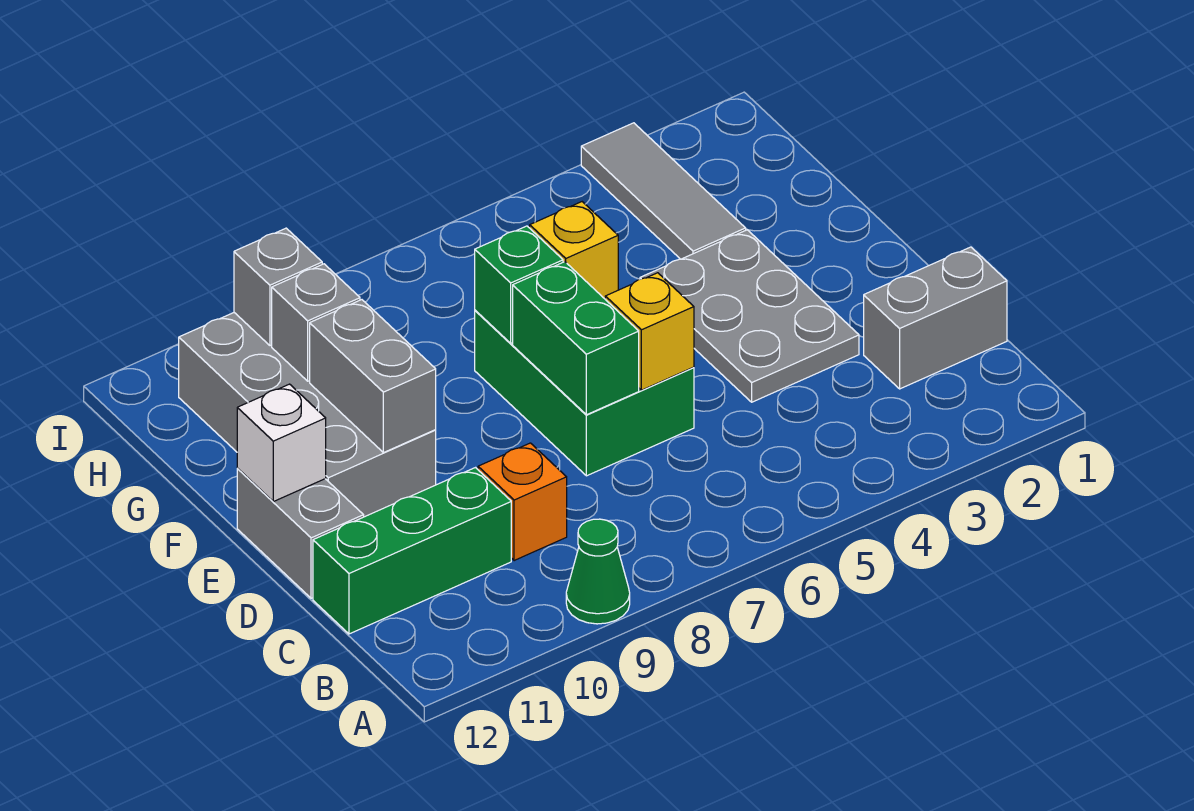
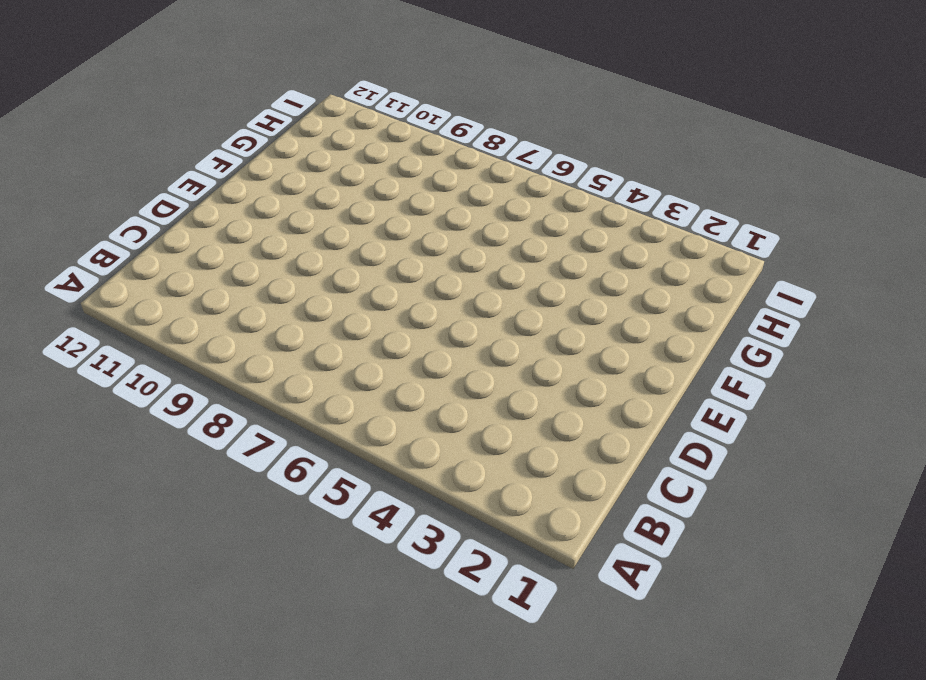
none -> green 1x1 cone [566,519,630,624]
none -> grey 1x2 brick [864,247,1007,389]
none -> orange 1x1 brick [478,443,567,561]

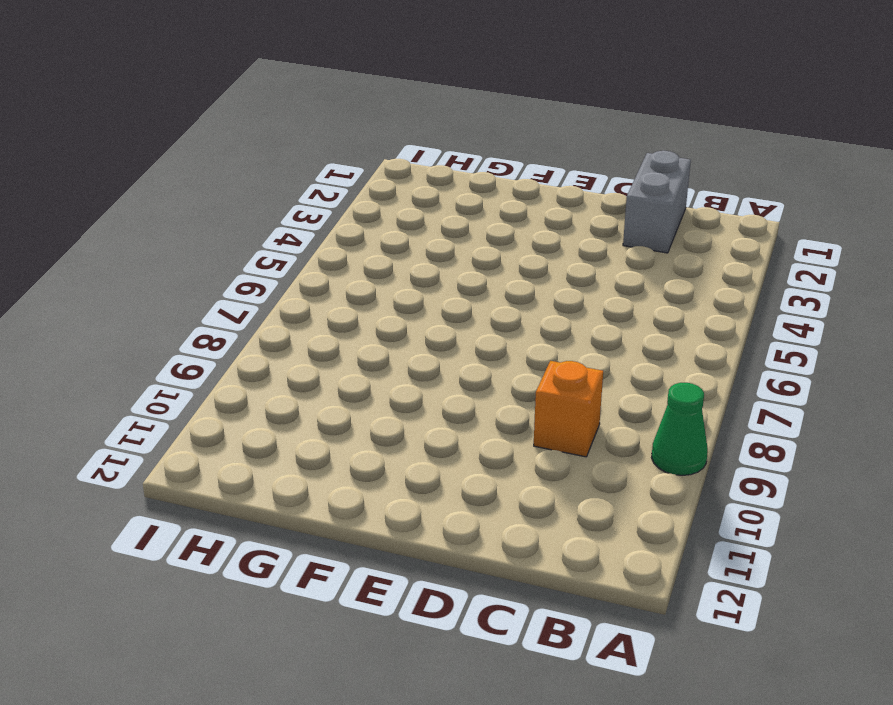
none -> green 1x3 brick [313,468,511,634]
none -> grey 2x3 plate [640,230,859,402]
none -> green 2x3 brick [475,310,694,476]

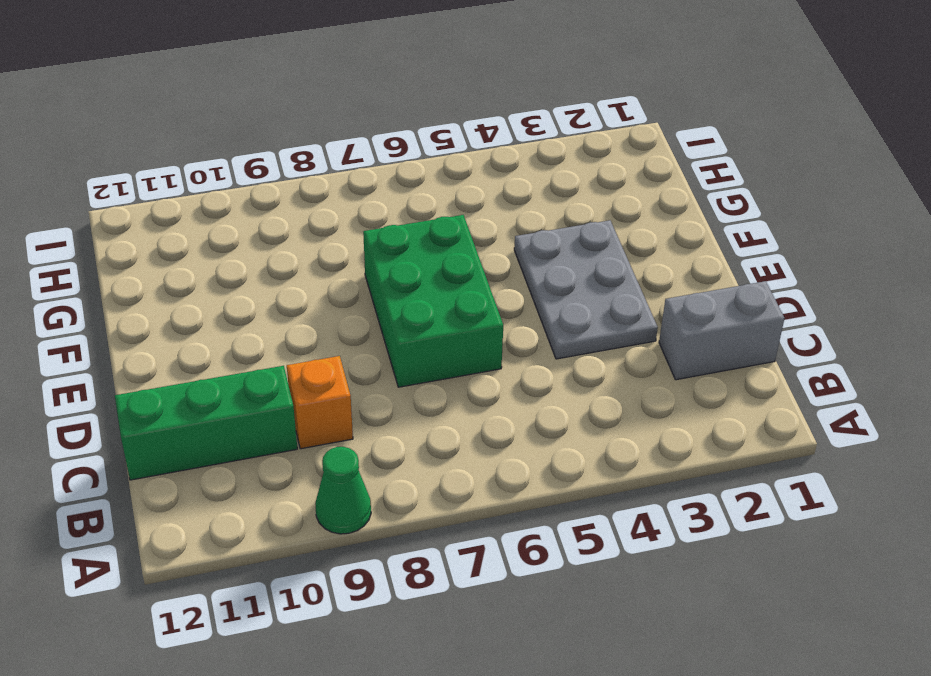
none -> grey 1x2 brick [237,469,364,598]
none -> grey 2x4 brick [179,313,436,517]
none -> grey 1x3 tile [581,123,746,259]

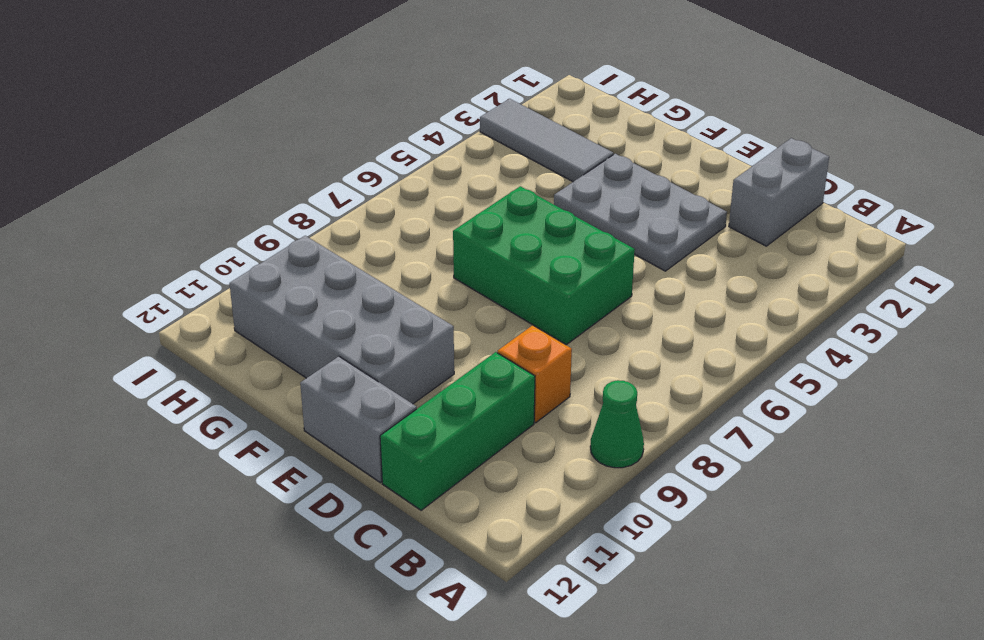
none -> yellow 1x1 brick [605,273,694,390]
none -> green 1x2 brick [513,262,639,415]
none -> grey 1x2 brick [310,300,436,453]

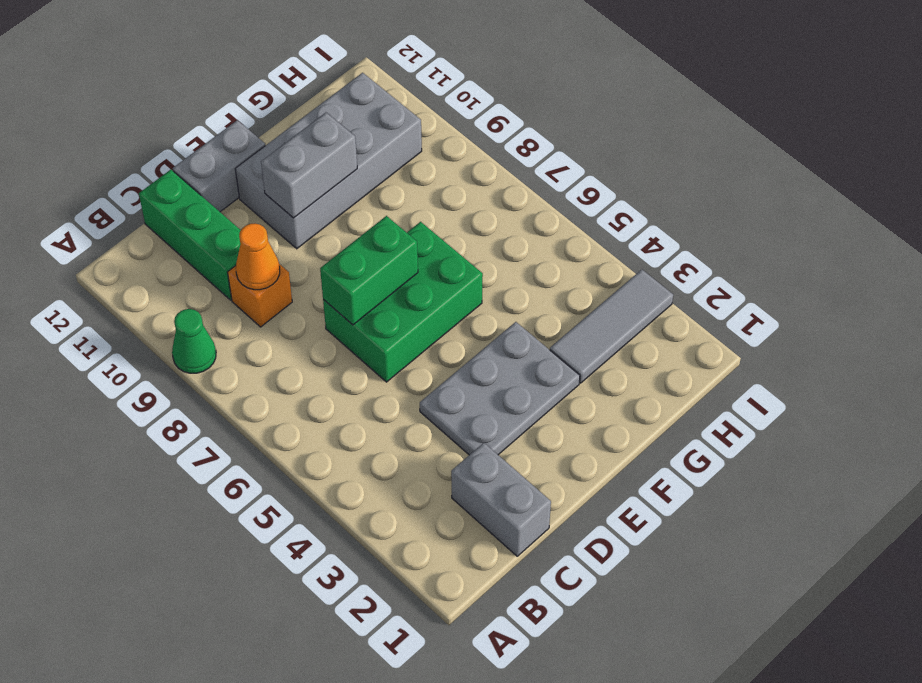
orange 1x1 cone [236,224,280,290] -> none
none -> yellow 1x1 brick [605,273,694,390]
none -> white 1x1 brick [237,384,326,502]
none -> yellow 1x1 brick [530,202,618,299]

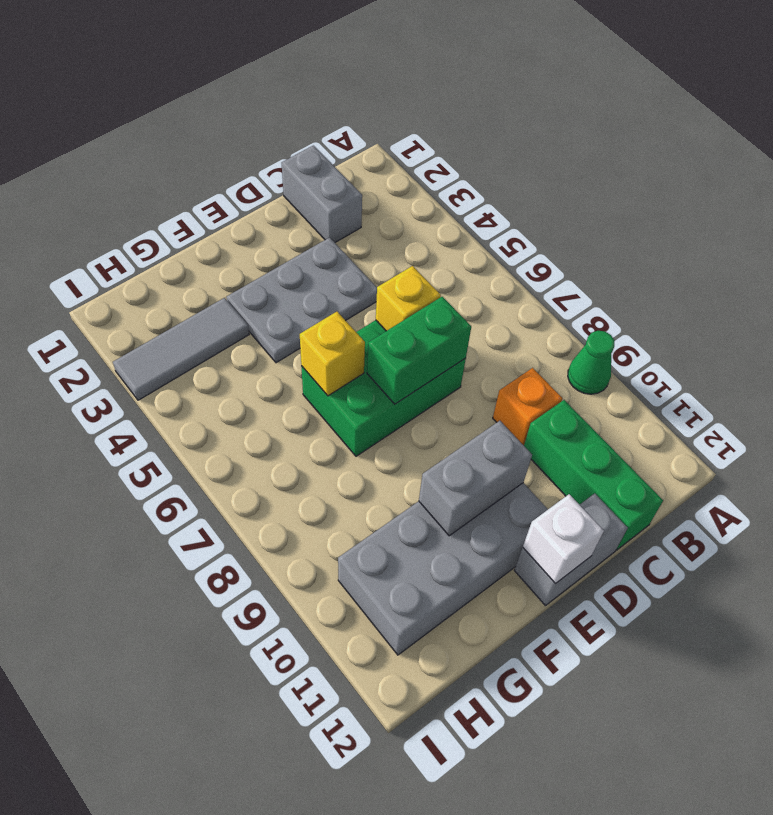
none -> green 1x1 brick [475,226,563,343]
none -> grey 1x1 brick [272,264,360,381]
none -> grey 1x1 brick [234,228,322,346]

